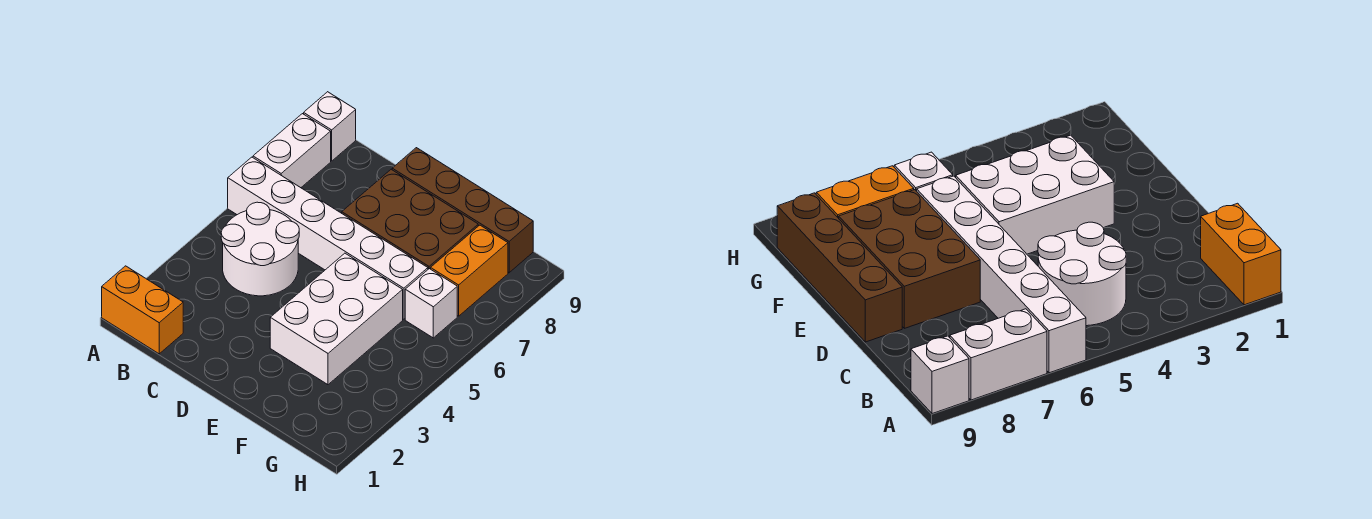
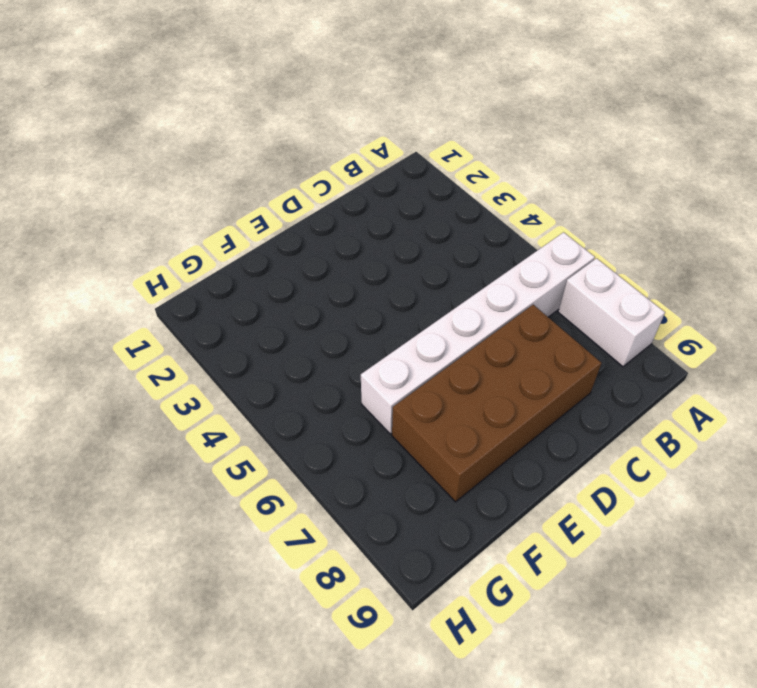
brown 2x4 brick [392,305,601,502] -> brown 2x3 brick [342,169,478,269]
none -> orange 1x2 brick [102,266,183,354]
none -> white 1x1 brick [304,92,356,161]

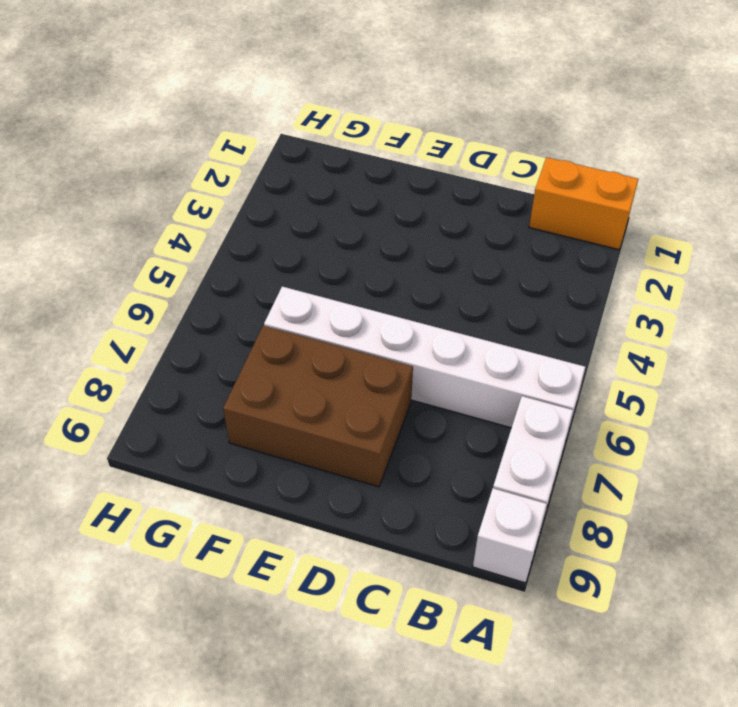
none -> white 2x2 round brick [221,202,299,296]
none -> brown 1x4 brick [392,148,533,273]

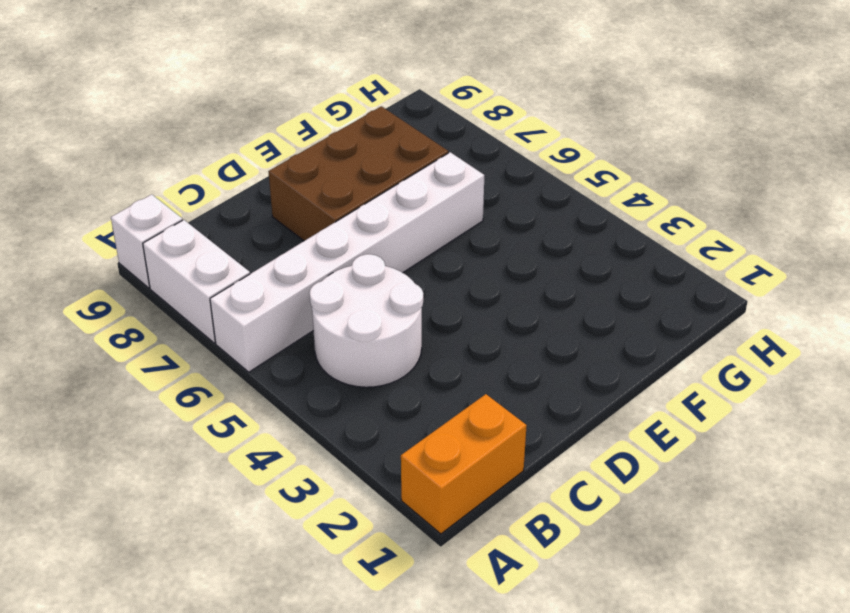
none -> brown 1x4 brick [392,148,533,273]
none -> white 2x3 brick [270,253,403,385]

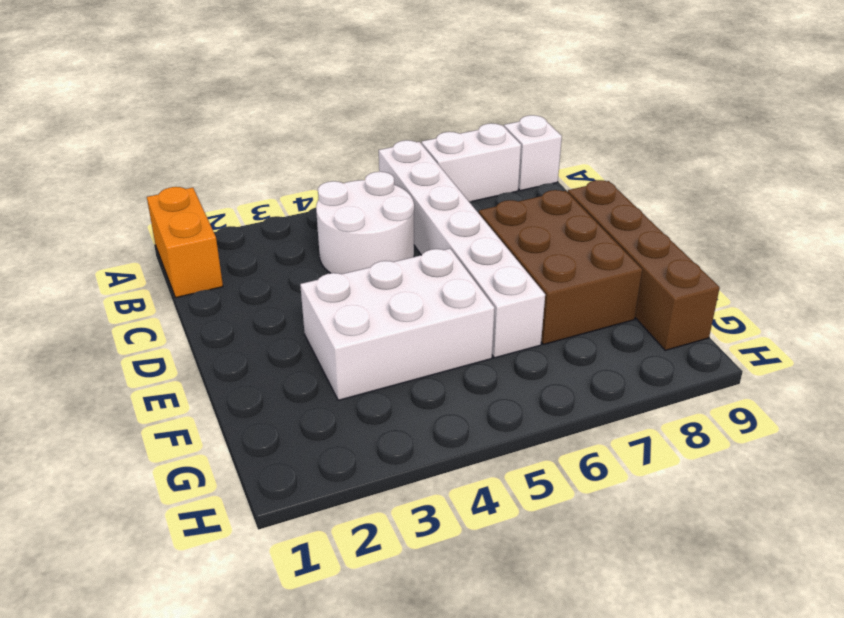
none -> white 1x1 brick [405,269,457,338]
none -> orange 1x2 brick [431,225,508,316]

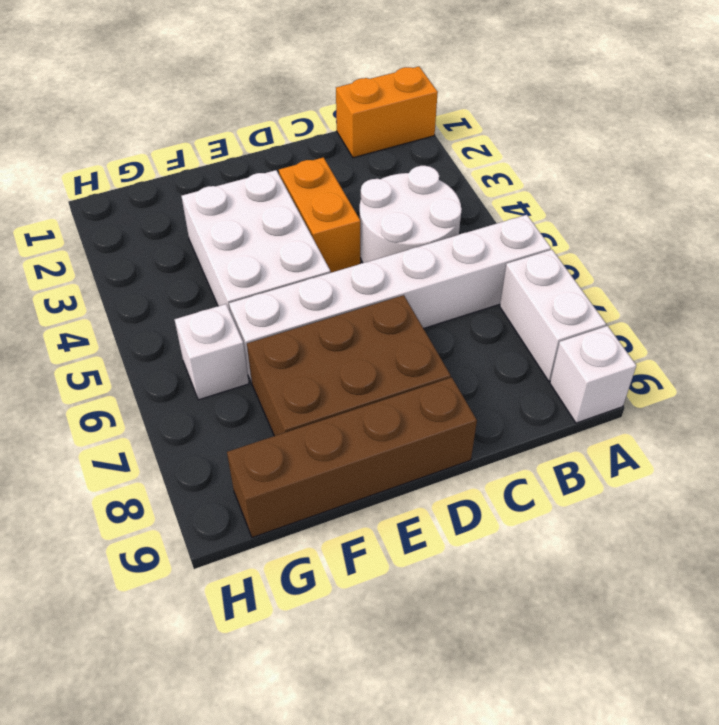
orange 1x2 brick [279,157,360,273] -> orange 1x2 brick moved to [431,225,508,316]

